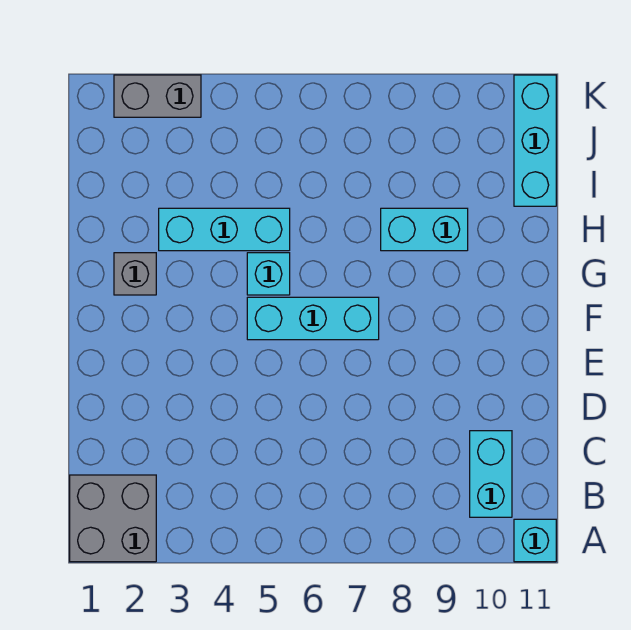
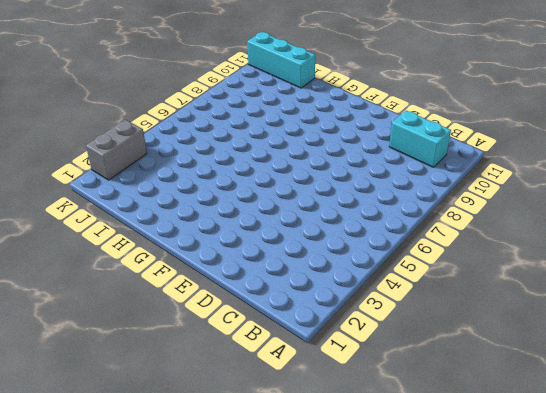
none -> grey 2x2 brick [70,475,156,562]
none -> cyan 1x1 brick [514,519,556,562]

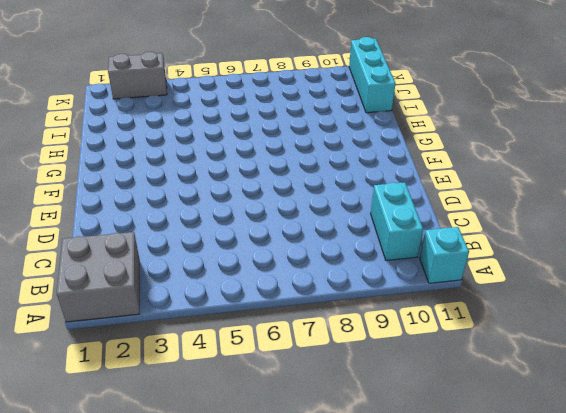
none -> cyan 1x3 brick [247,297,379,340]
none -> grey 1x1 brick [114,253,156,295]

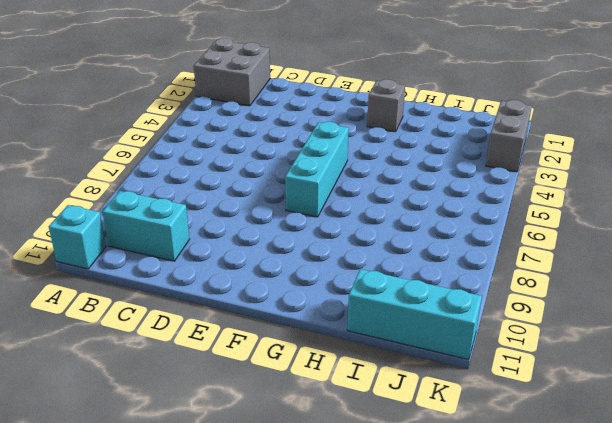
none -> cyan 1x1 brick [247,253,290,295]
none -> cyan 1x3 brick [159,208,290,251]

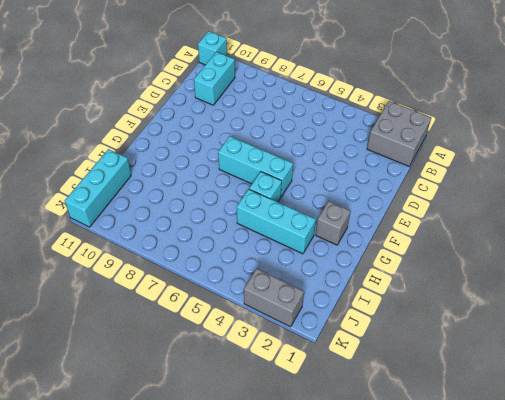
none -> cyan 1x2 brick [381,208,468,251]

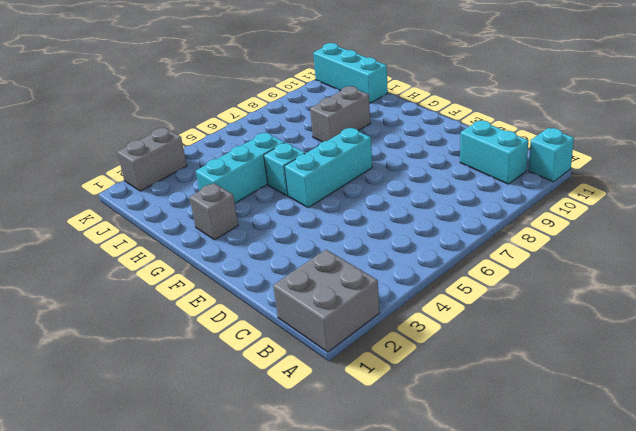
grey 1x2 brick [310,86,370,142] -> cyan 1x2 brick [381,208,468,251]

